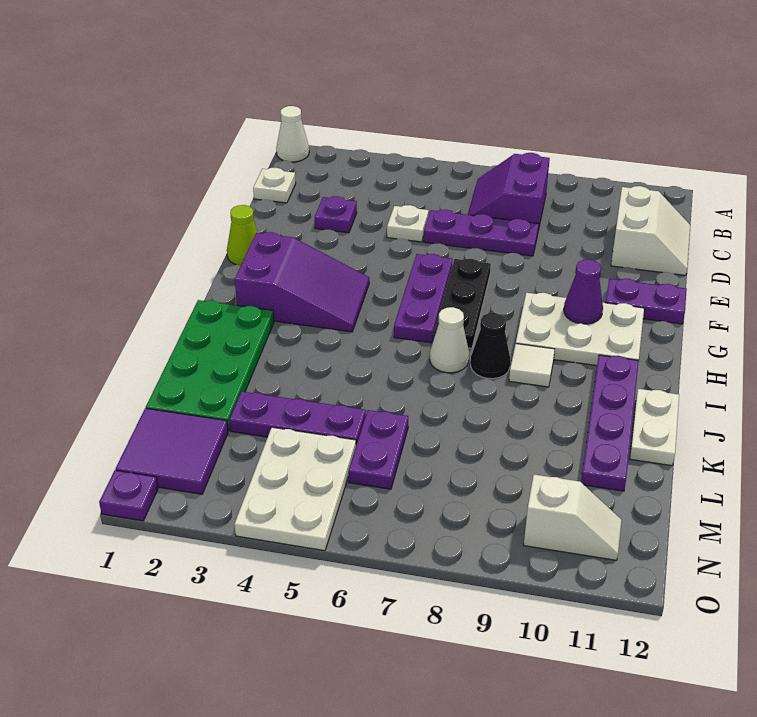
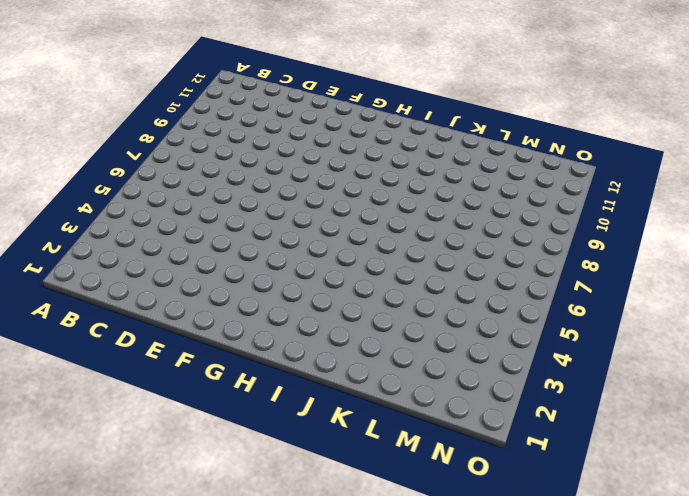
none -> white 1x1 cone [276,106,309,162]
none -> purple 2x2 slope [468,153,550,231]
none -> white 1x1 plate [253,168,296,203]

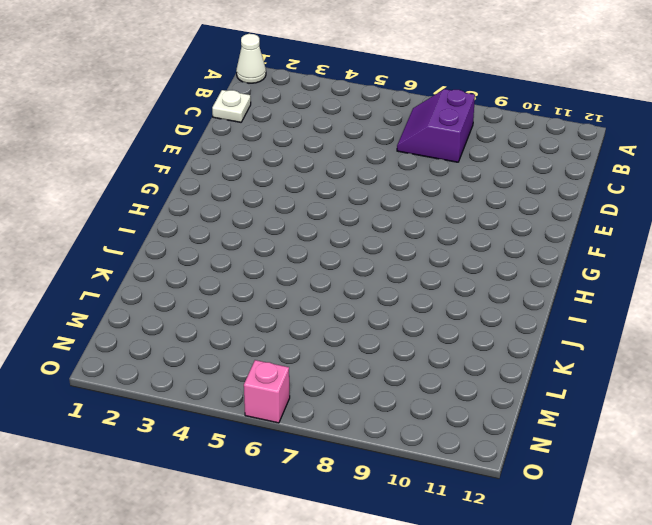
pink 1x1 brick [244,360,290,423] -> none
none -> white 2x2 slope [611,186,690,275]
none -> purple 1x1 plate [315,196,357,233]
none -> white 1x1 plate [387,205,429,242]

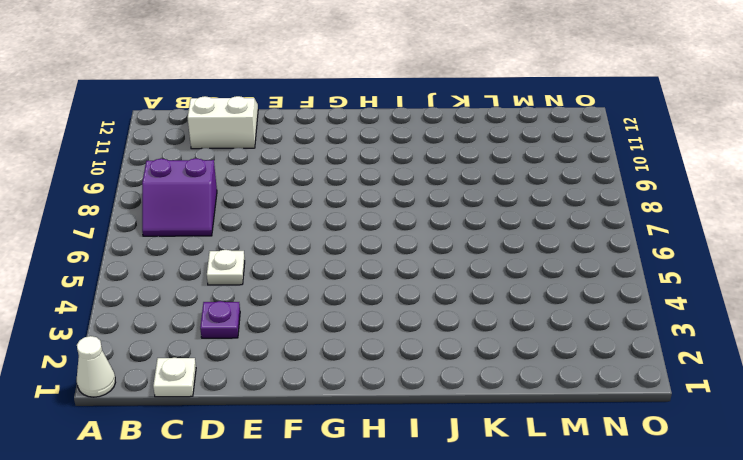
none -> purple 1x3 plate [424,210,539,256]
none -> lime 1x1 cone [227,205,258,266]
none -> purple 1x3 plate [394,254,453,343]

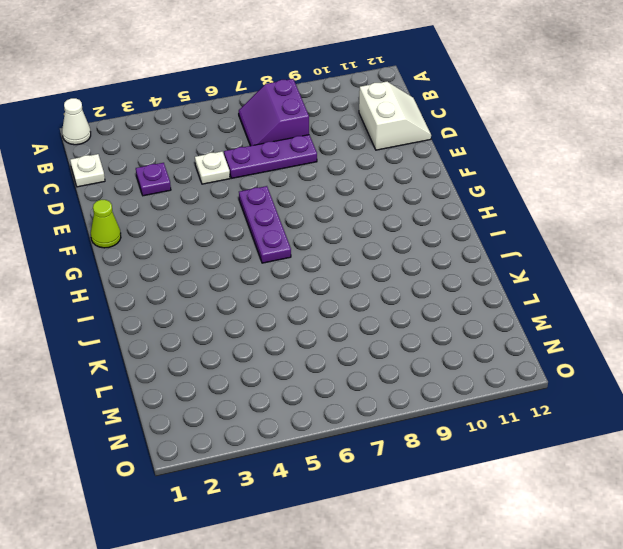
none -> black 1x3 plate [434,259,491,348]
none -> purple 1x2 plate [606,279,687,324]
none -> purple 2x3 slope [235,232,369,332]

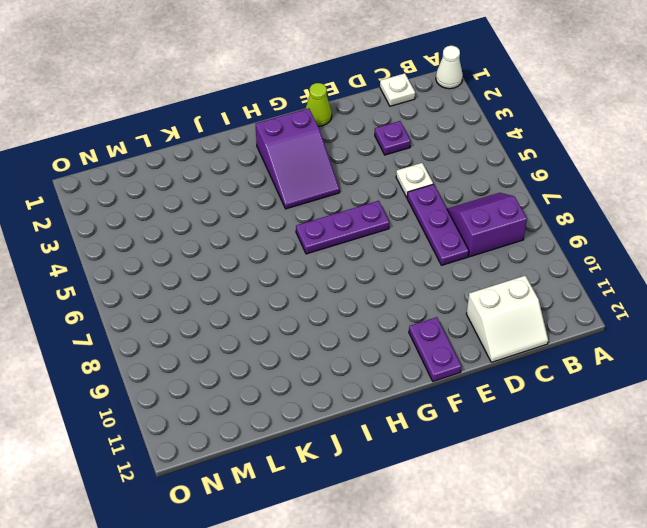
none -> black 1x3 plate [434,259,491,348]
none -> white 2x3 plate [516,293,644,366]
none -> green 2x4 plate [146,300,274,431]

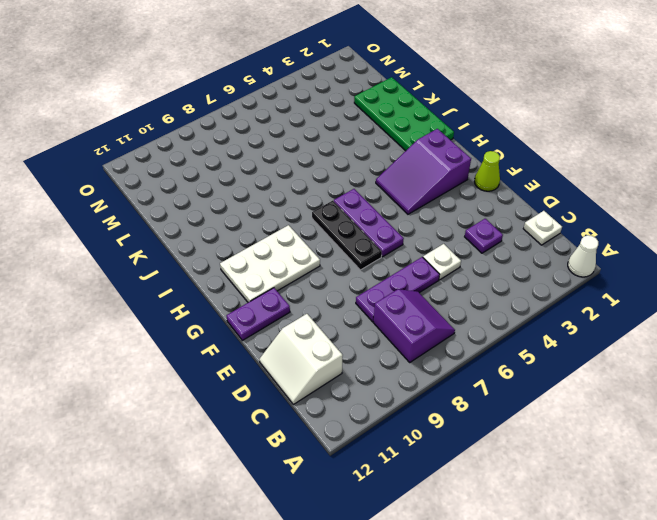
none -> white 1x1 cone [430,307,469,373]
none -> black 1x1 cone [471,313,510,379]
none -> white 1x1 tile [509,344,555,387]

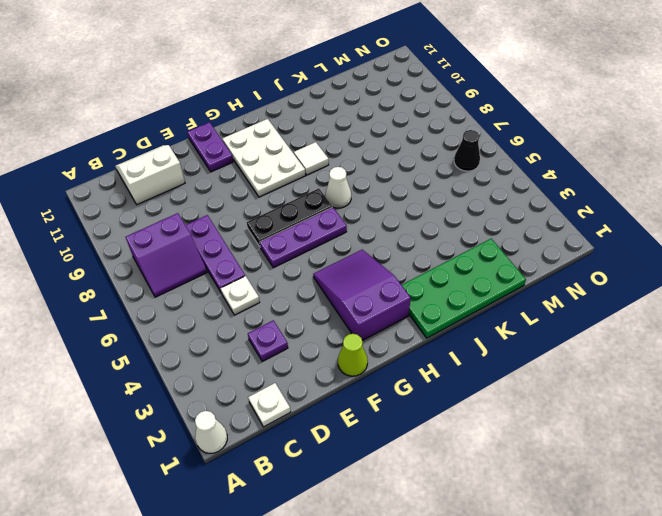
black 1x1 cone [454,130,480,171] -> black 1x1 cone moved to [471,313,510,379]
none -> purple 1x4 plate [581,355,639,491]
none -> white 1x2 plate [630,389,679,466]
none -> purple 1x3 plate [230,391,366,445]

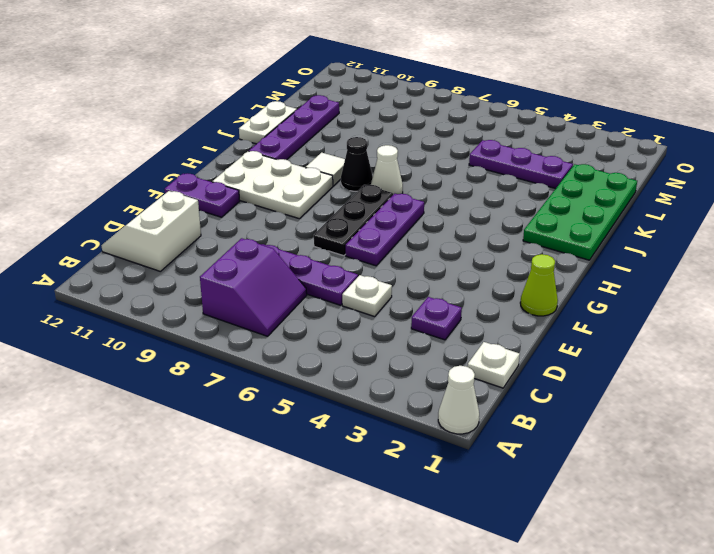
none -> purple 2x3 slope [235,232,369,332]
none -> purple 1x2 plate [349,410,408,489]
none -> purple 2x2 tile [116,408,228,494]

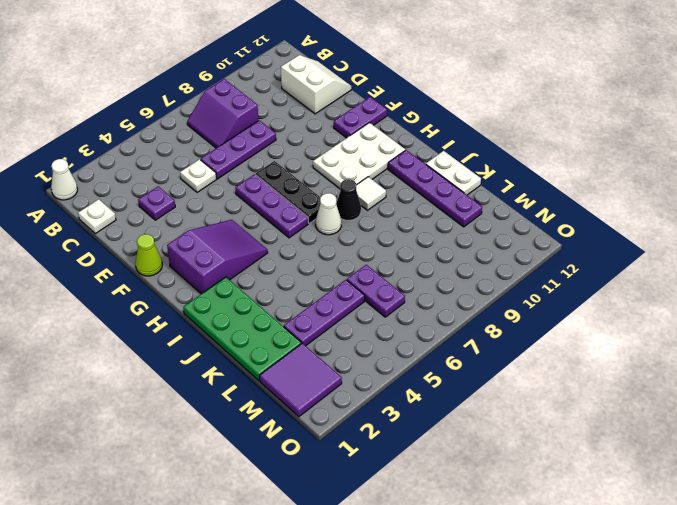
none -> white 2x3 plate [234,427,356,551]
none -> white 1x2 slope [524,475,622,560]
none -> purple 1x1 plate [99,470,158,521]

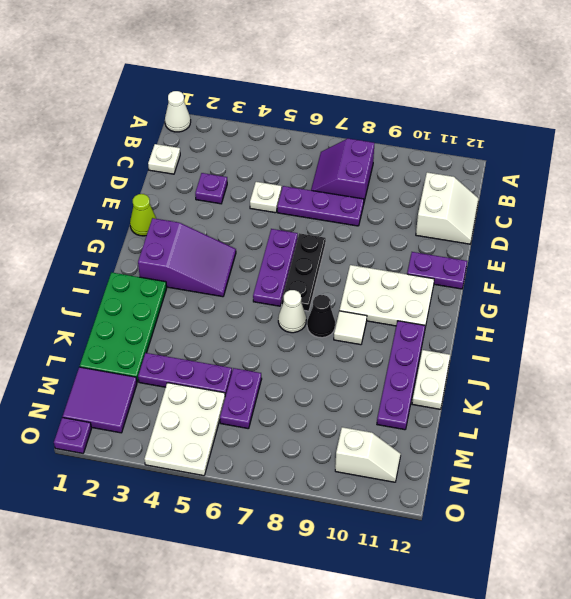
none -> purple 1x1 cone [564,260,603,324]

